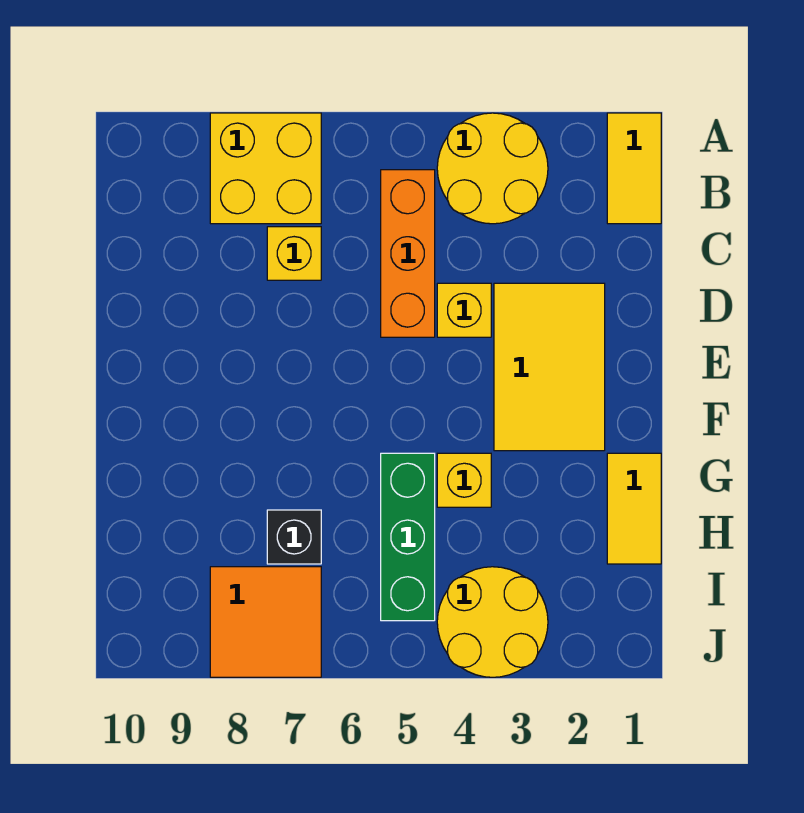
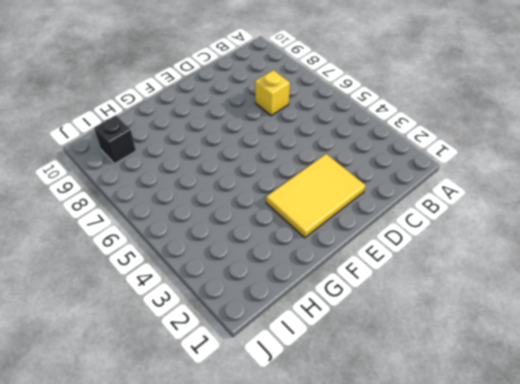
black 1x1 brick [94,115,136,163] -> black 1x1 brick moved to [267,510,321,564]
none -> yellow 1x2 tile [607,113,661,224]
none -> yellow 2x2 round brick [437,113,548,224]
none -> yellow 2x2 brick [210,113,321,224]

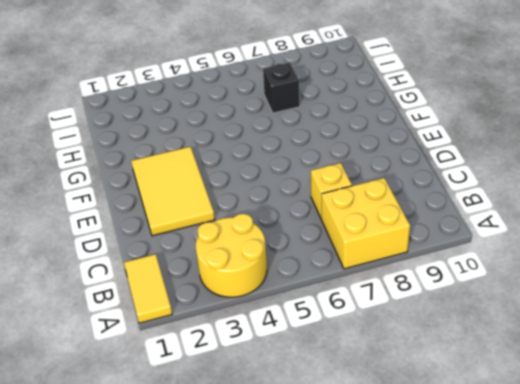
none -> orange 1x3 brick [381,170,435,337]
none -> yellow 1x1 brick [437,283,491,337]
none -> yellow 1x2 tile [607,453,661,564]

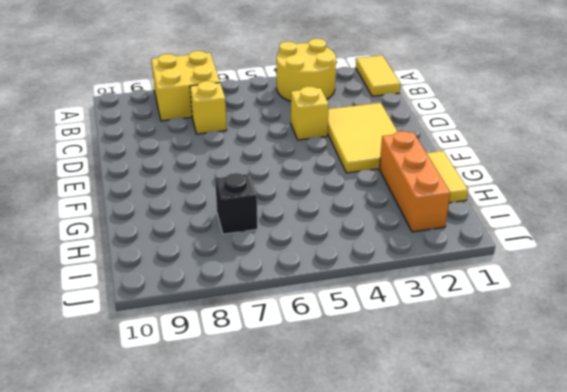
orange 1x3 brick [379,131,450,232] -> orange 1x3 brick moved to [381,170,435,337]
none -> yellow 1x1 brick [437,453,491,507]
none -> green 1x3 brick [381,453,435,621]
none -> yellow 2x2 round brick [437,567,548,677]

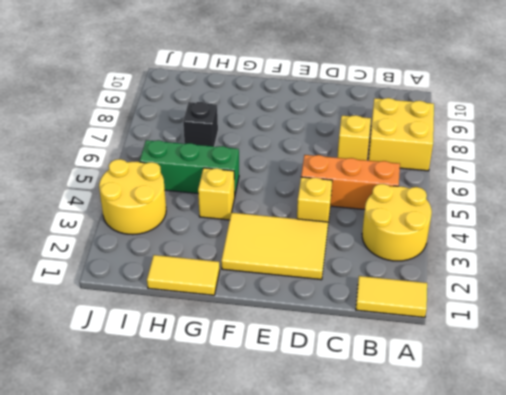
none -> orange 2x2 tile [210,567,321,677]

